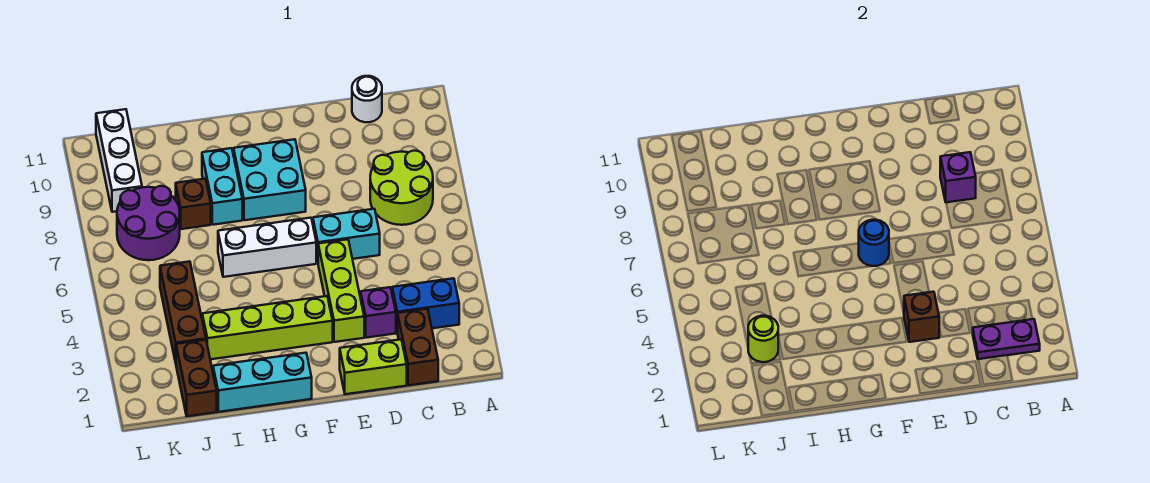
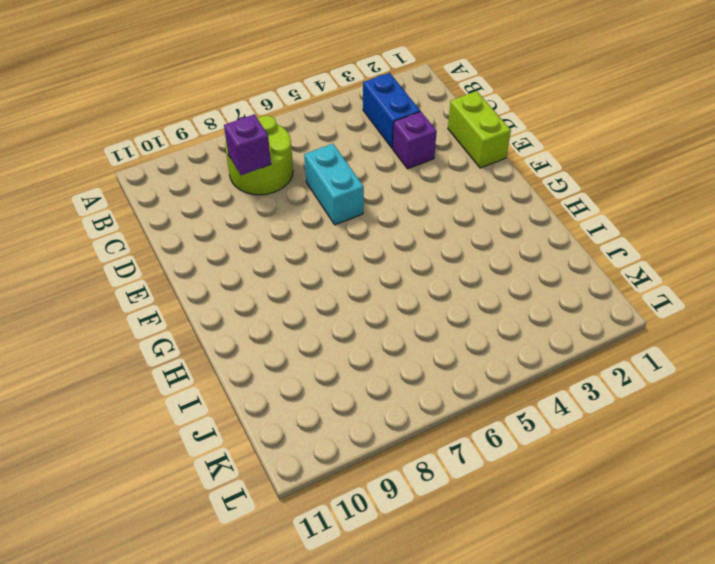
none -> brown 1x2 brick [398,309,438,385]
none -> white 1x1 round brick [352,76,382,122]
none -> lime 1x3 brick [318,239,364,342]

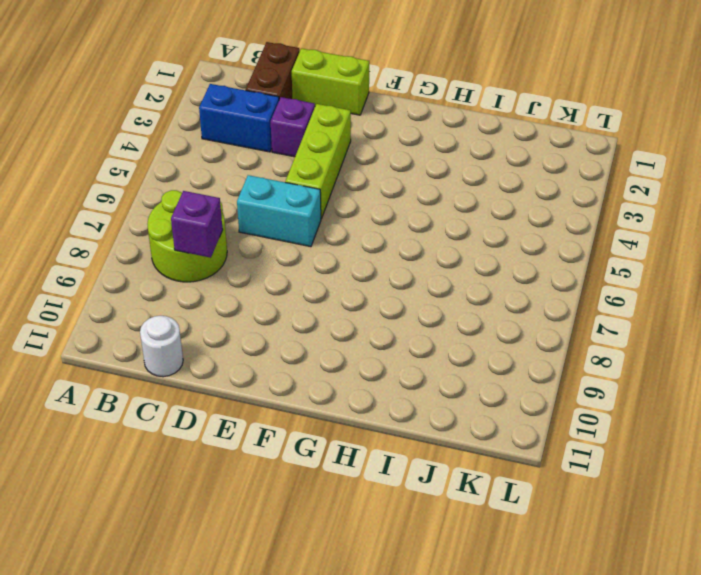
none -> lime 1x4 brick [202,296,333,359]
none -> white 1x3 brick [218,218,316,277]
none -> cyan 2x2 brick [234,139,306,220]

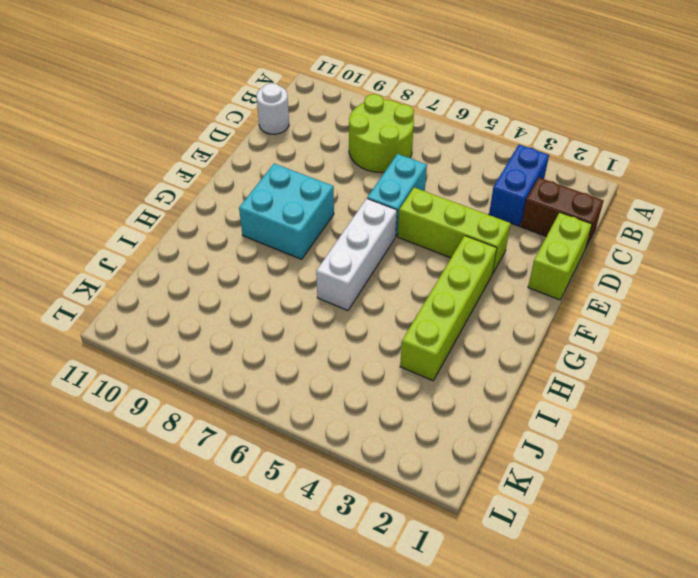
none -> purple 1x1 brick [361,287,396,338]
none -> cyan 1x3 brick [213,353,312,412]
none -> cyan 1x2 brick [202,148,242,225]

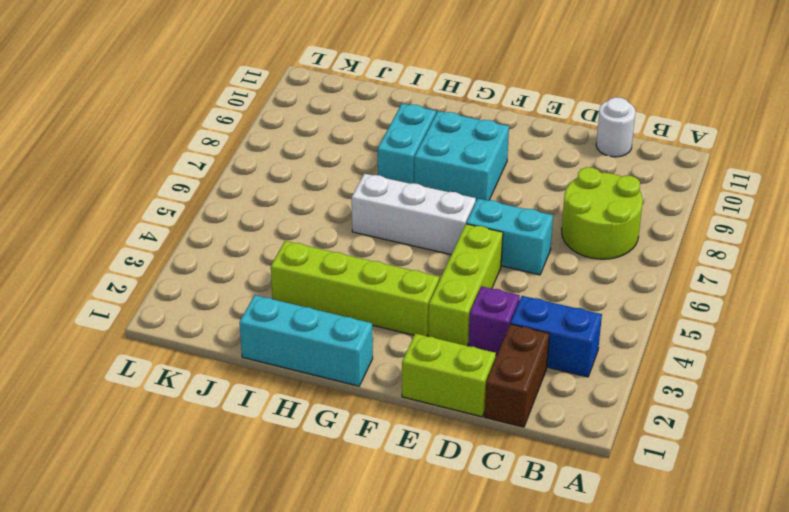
none -> brown 1x1 brick [176,179,211,229]
none -> brown 1x2 brick [176,340,217,416]
none -> brown 1x3 brick [160,261,206,362]

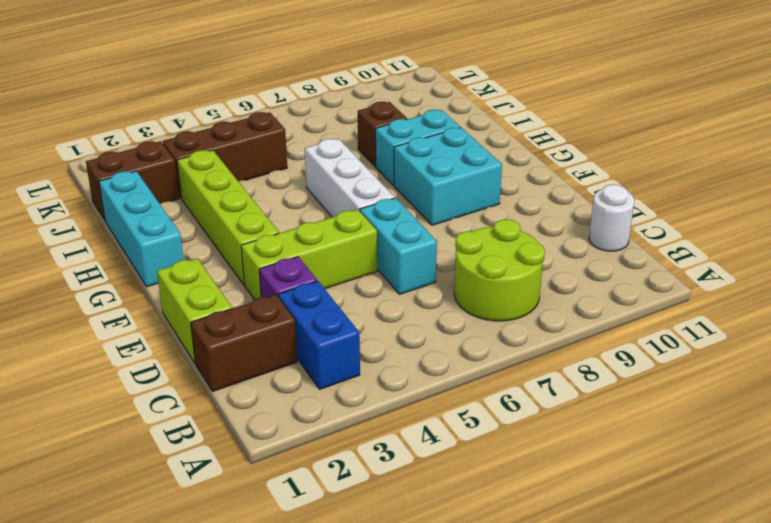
none -> purple 2x2 round brick [117,186,180,260]
none -> white 1x3 brick [96,109,142,212]
none -> purple 1x2 plate [973,319,1040,359]

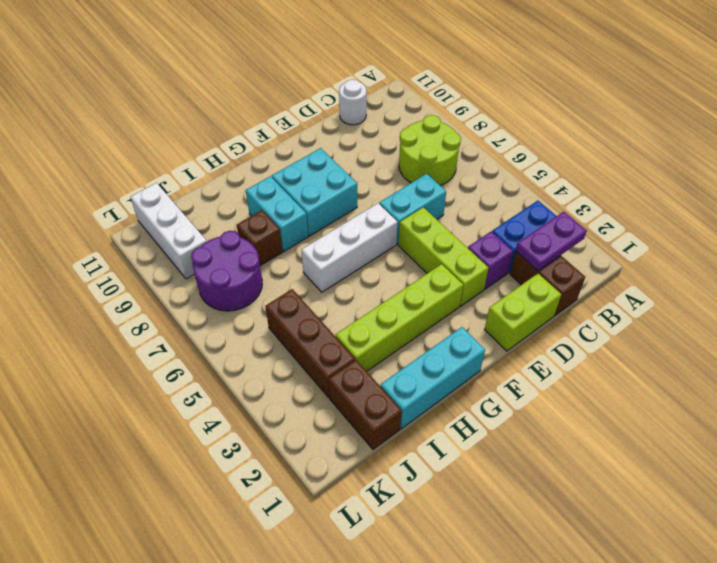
none -> purple 1x1 brick [940,152,976,202]
none -> brown 1x1 brick [904,292,939,342]
none -> blue 1x1 round brick [859,220,889,266]

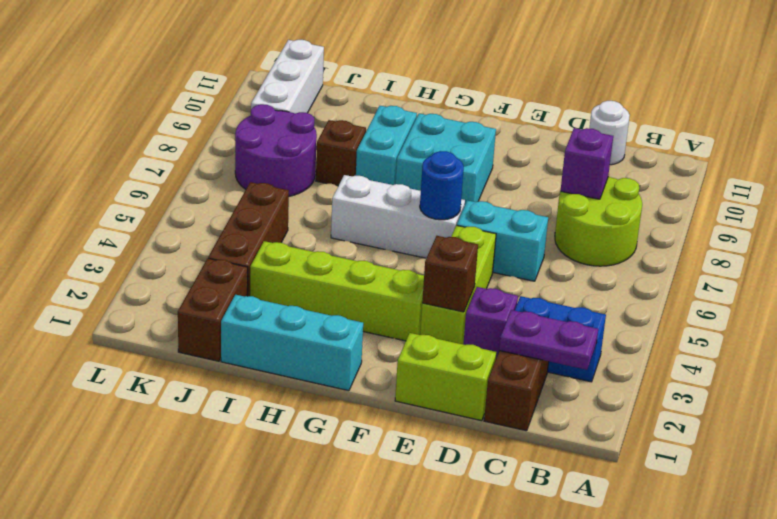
none -> lime 1x1 round brick [748,316,778,362]

